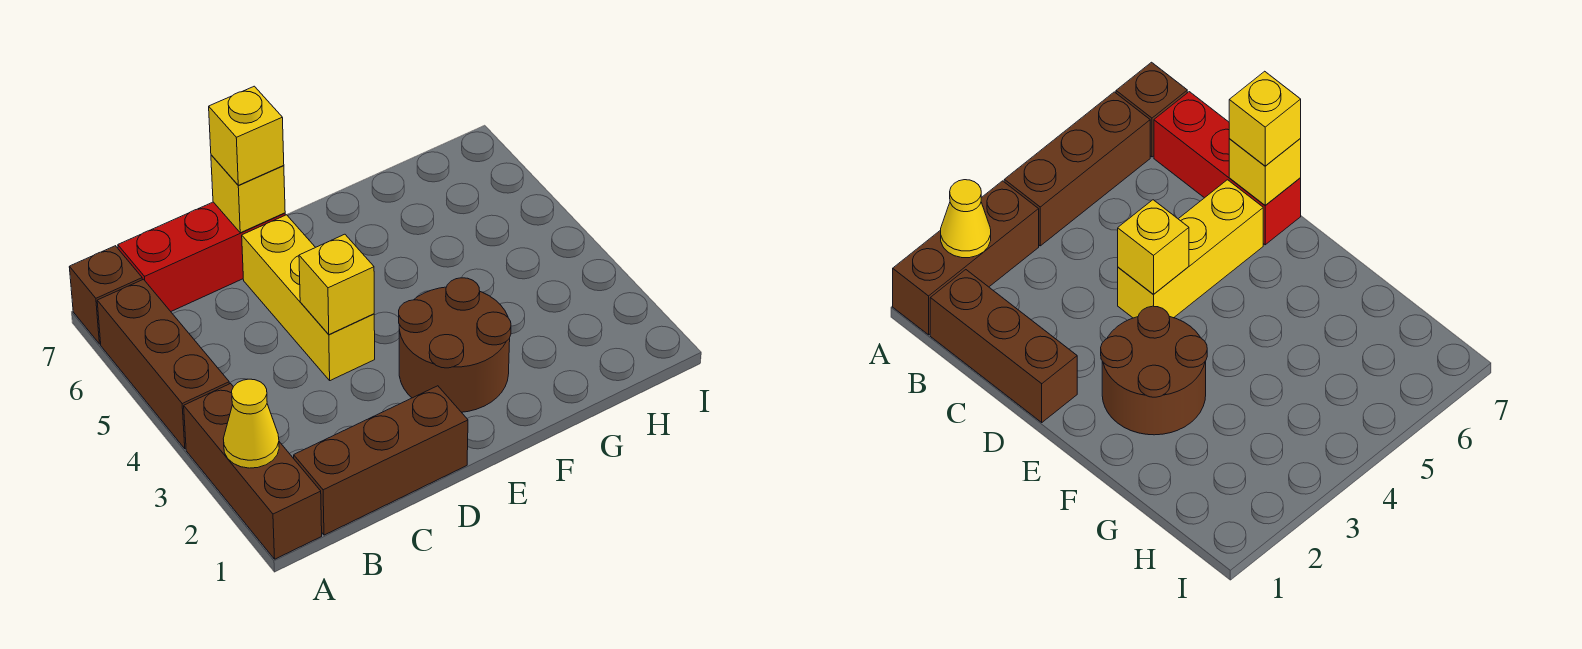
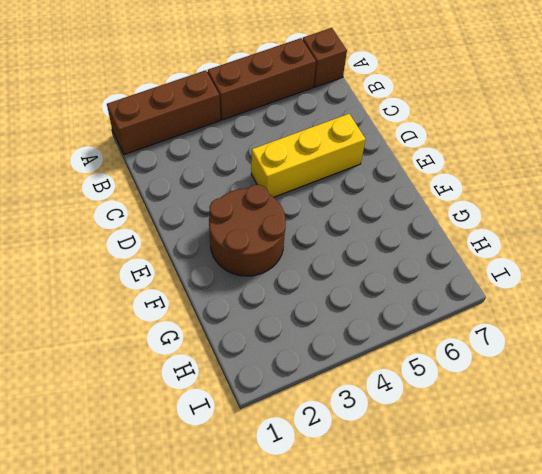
none -> brown 1x3 brick [294,386,468,535]
none -> red 1x3 brick [118,202,285,311]

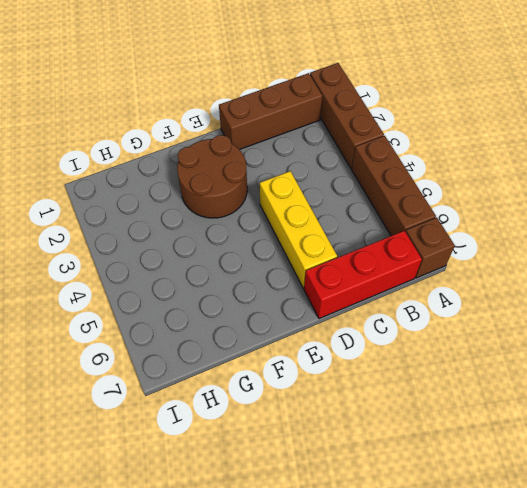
none -> yellow 1x1 cone [223,379,279,468]
none -> yellow 1x1 brick [299,234,374,334]

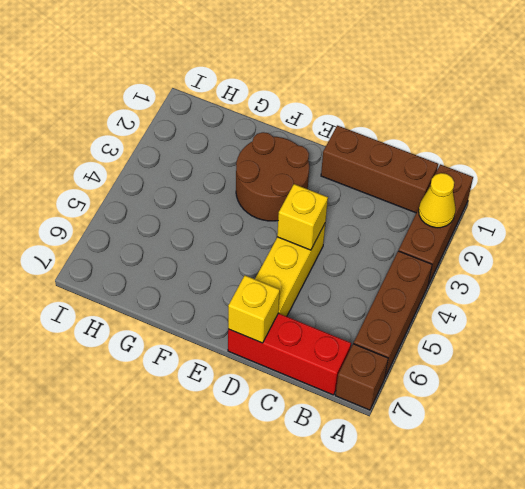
none -> yellow 1x1 brick [209,86,284,185]

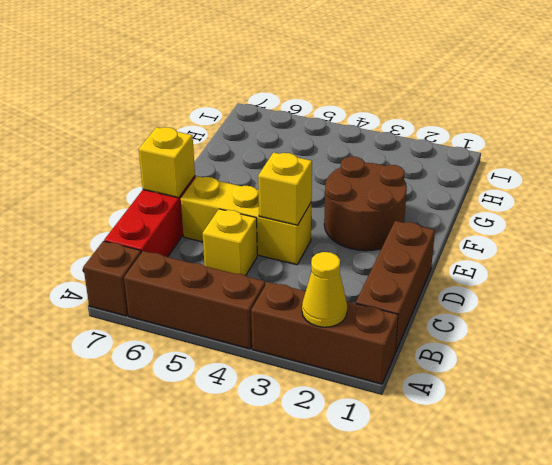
yellow 1x1 brick [203,209,257,276] -> yellow 1x1 brick moved to [209,86,284,185]

